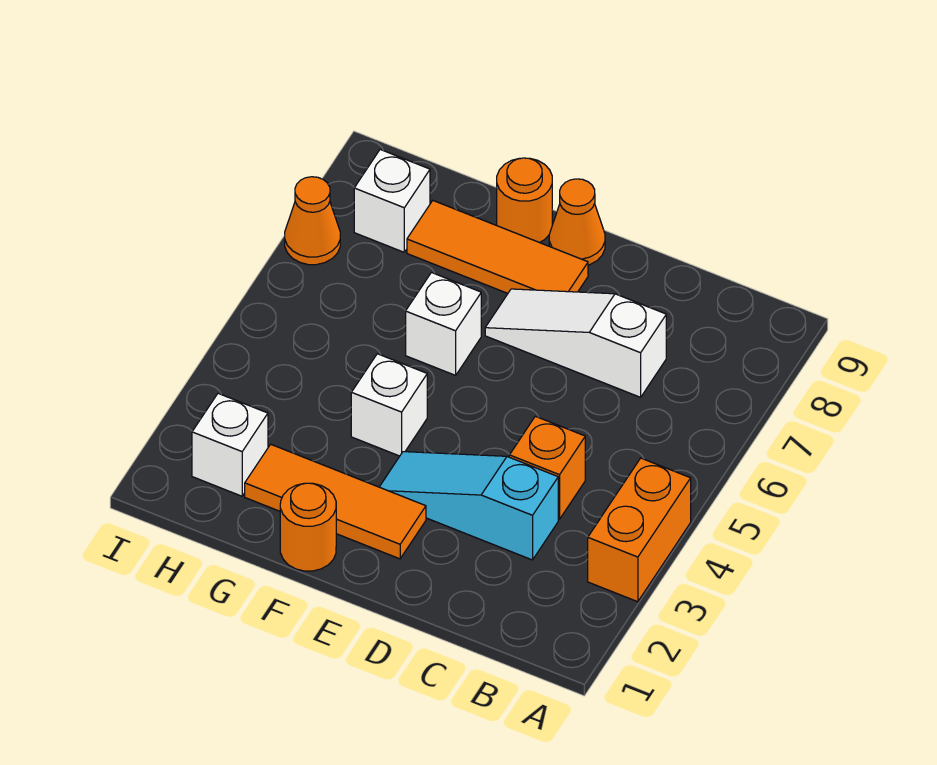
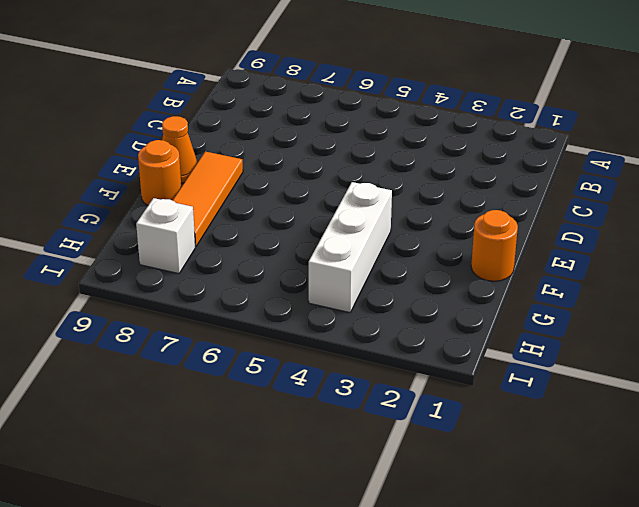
white 1x3 brick [309,182,392,313] -> white 1x1 brick [351,354,427,456]
none -> orange 1x2 brick [588,458,691,602]
none -> cyan 1x3 slope [380,452,558,560]
none -> orange 1x1 brick [509,416,585,519]

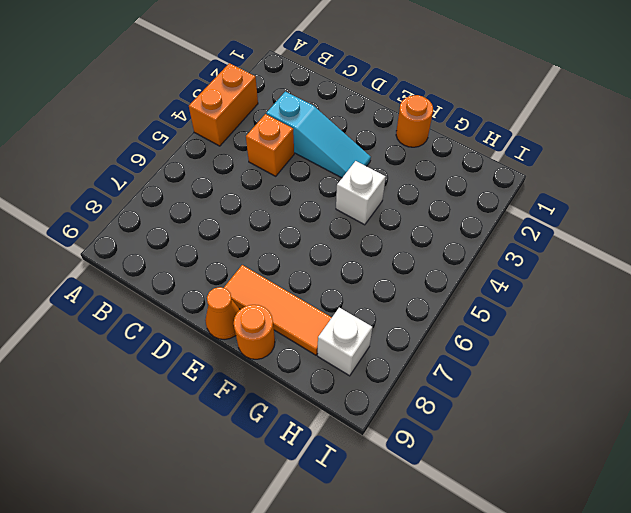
none -> white 1x3 slope [485,289,666,397]
none -> orange 1x3 tile [245,444,426,559]
none -> white 1x1 brick [406,273,481,375]

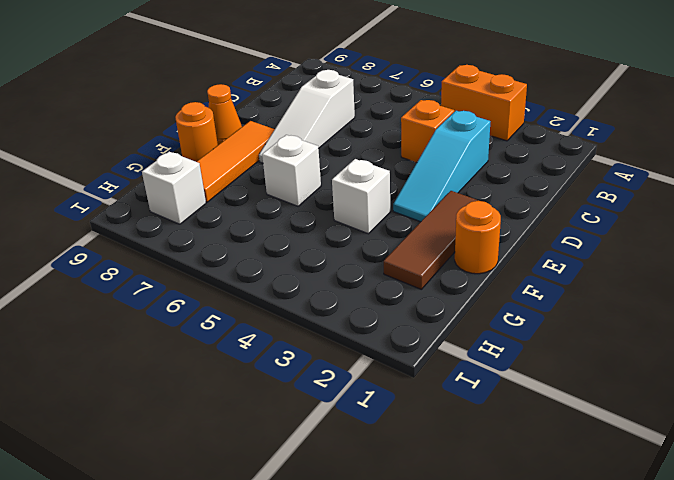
brown 1x3 tile [384,191,479,289] -> orange 1x3 tile [245,444,426,559]
none -> white 1x1 brick [192,393,268,496]
none -> orange 1x1 cone [285,177,340,265]

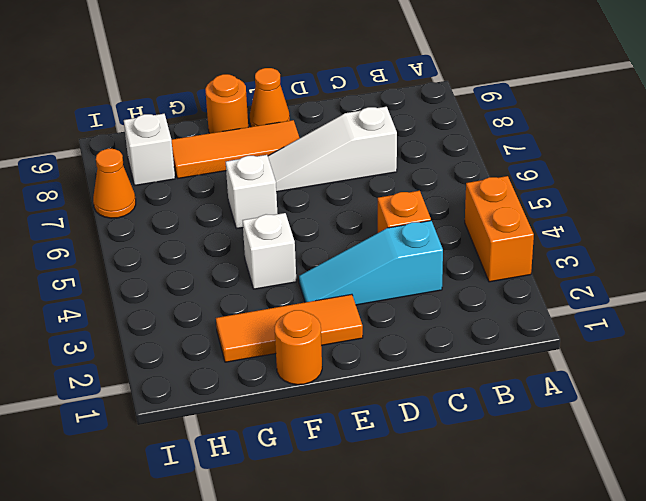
none -> white 1x1 brick [192,393,268,496]

